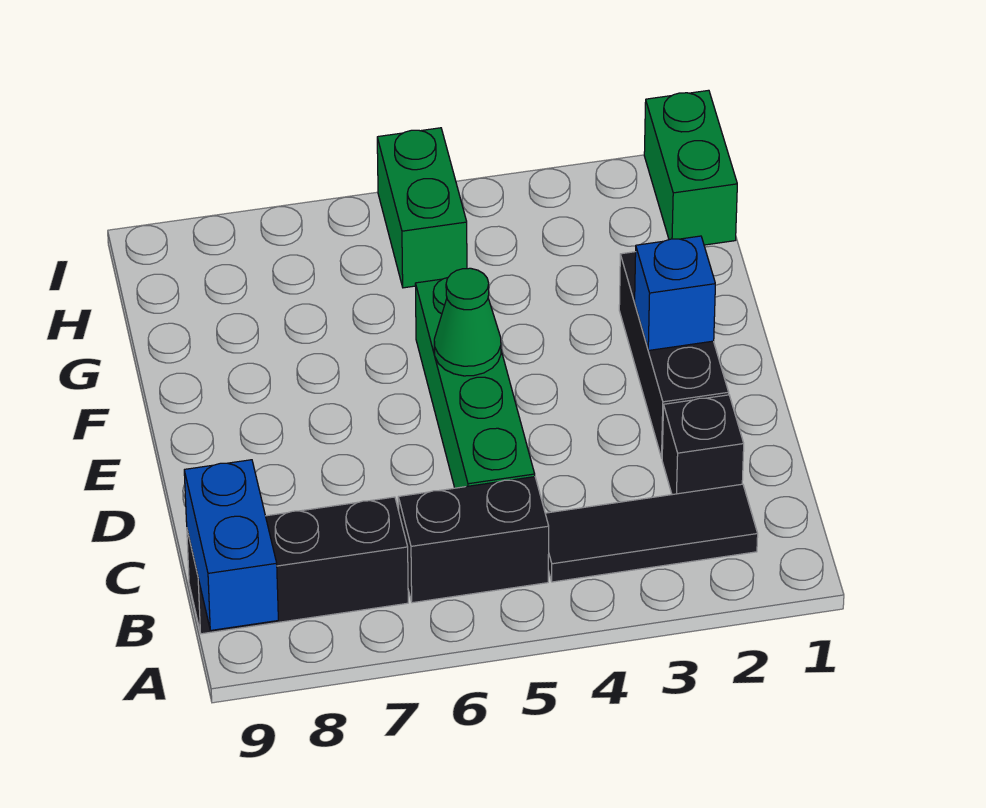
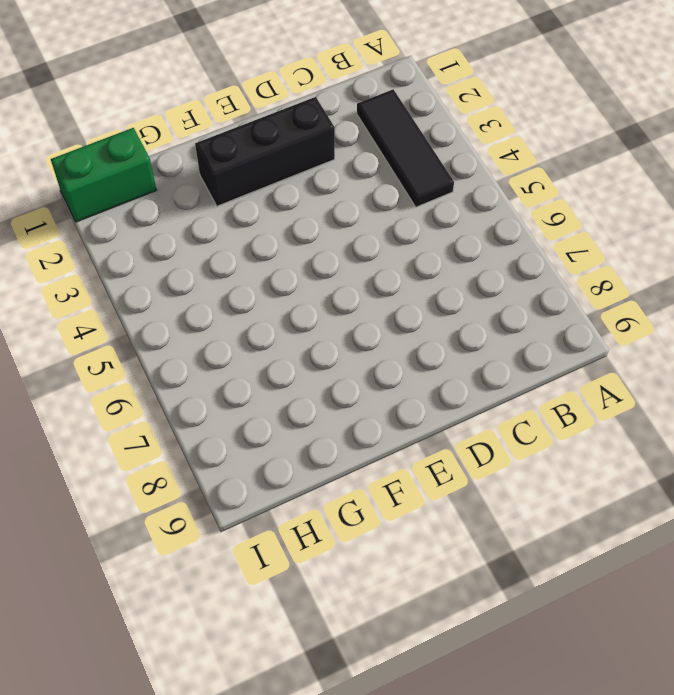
none -> black 1x2 brick [398,477,549,603]
none -> black 1x3 brick [187,497,408,634]

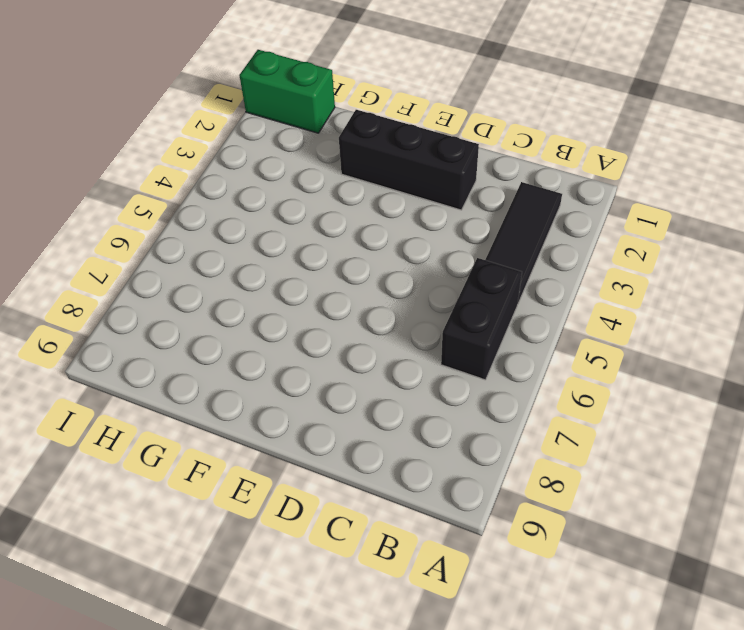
none -> black 1x3 brick [187,497,408,634]
none -> black 1x1 brick [662,395,744,495]

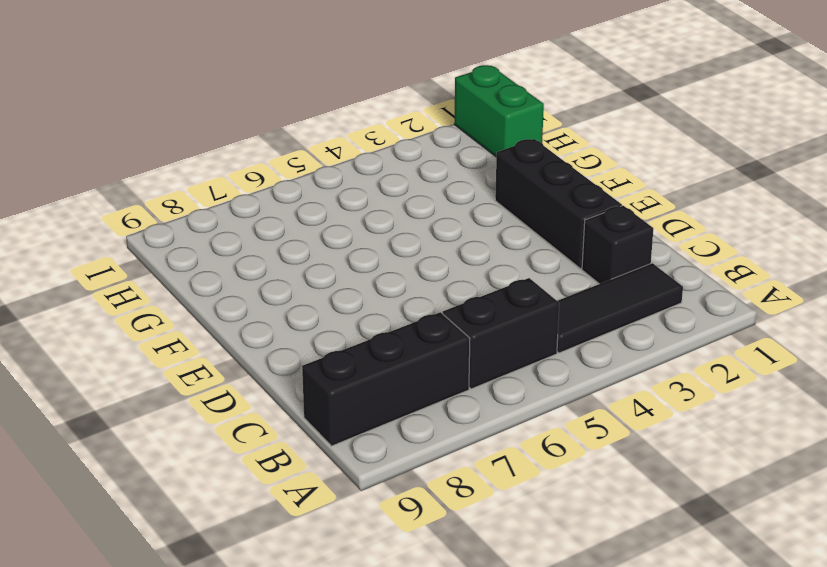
none -> green 1x4 brick [415,278,535,488]
none -> green 1x2 brick [377,128,467,288]

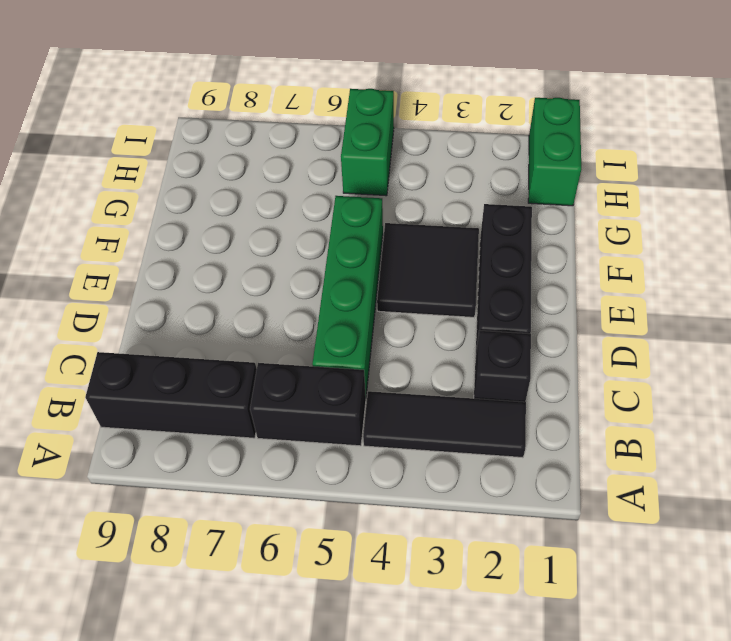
black 2x2 tile [377,223,479,317] -> none
none -> blue 1x2 brick [184,460,278,630]
none -> blue 1x1 brick [635,236,715,350]

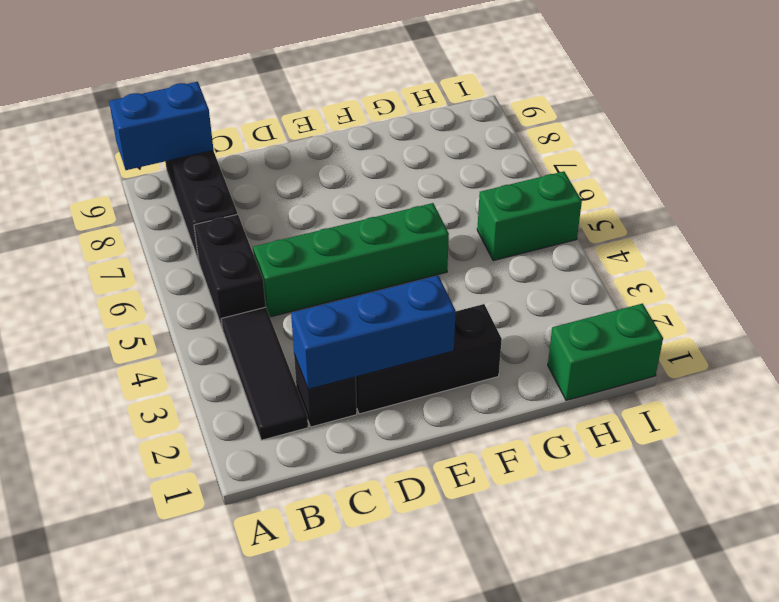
blue 1x3 brick [291,276,456,389] -> blue 1x1 brick [635,236,715,350]
none -> green 1x1 cone [434,268,501,376]

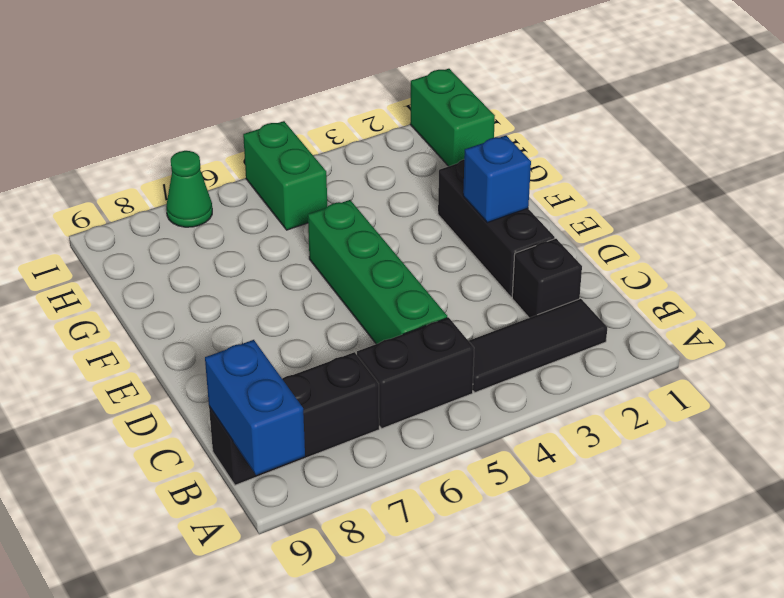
green 1x1 cone [166,151,212,227] -> green 1x1 cone moved to [434,268,501,376]

